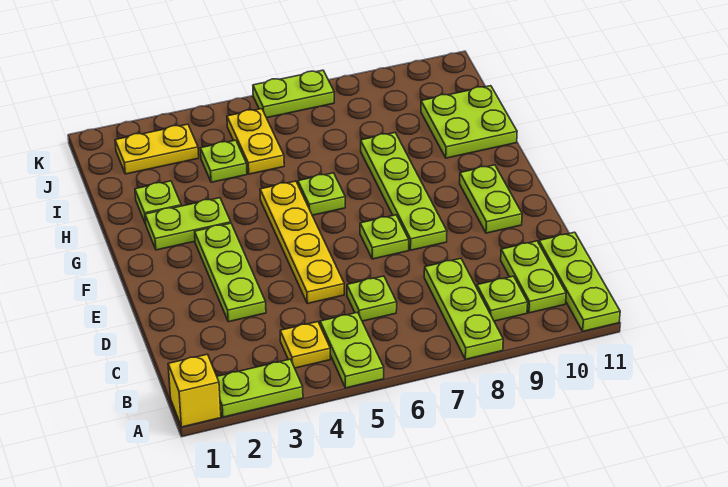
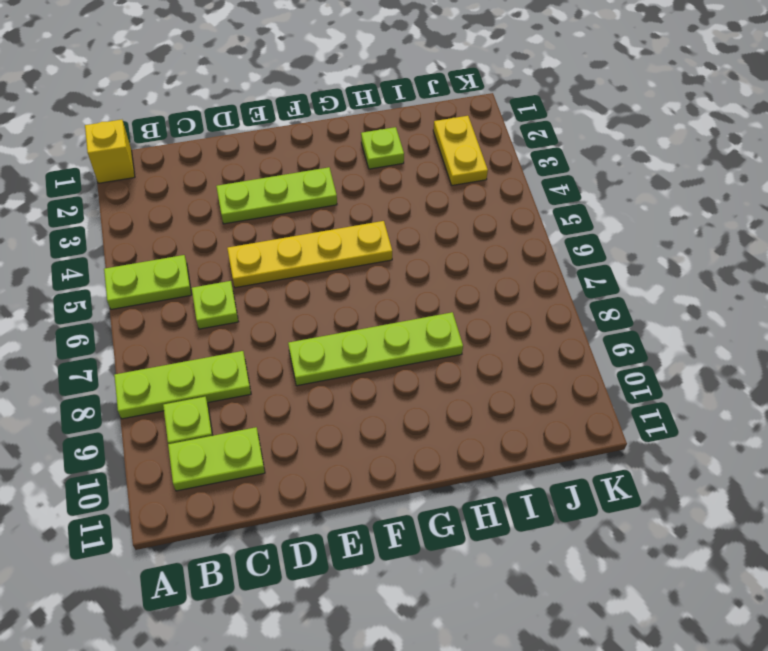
none -> lime 1x2 plate [217,359,303,417]
none -> lime 1x3 plate [539,232,620,331]
none -> yellow 1x1 plate [280,322,330,368]

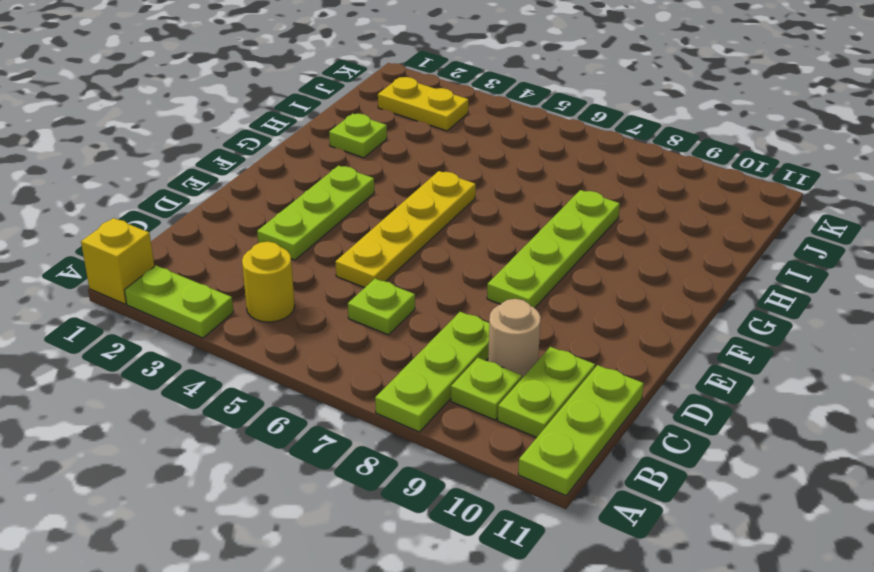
yellow 1x1 round brick [242,242,295,322] -> yellow 1x1 plate [280,322,330,368]
tan 1x1 round brick [488,299,541,378] -> none
none -> lime 1x2 plate [320,312,384,388]
none -> lime 1x1 plate [360,215,409,259]
none -> lime 1x2 plate [460,165,522,233]

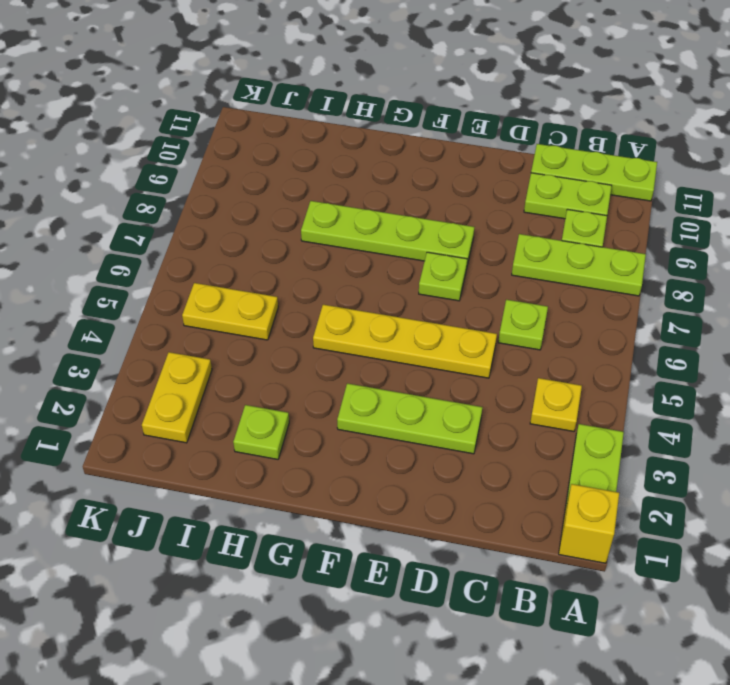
none -> lime 1x2 plate [320,312,384,388]
none -> lime 1x2 plate [460,165,522,233]
none -> lime 1x2 plate [145,198,231,250]

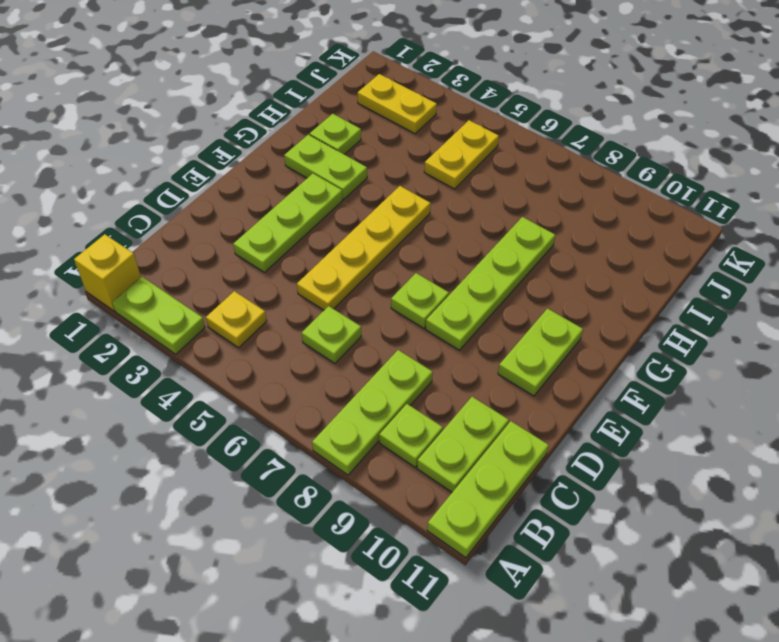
none -> lime 1x2 plate [320,312,384,388]
none -> lime 1x1 plate [298,173,345,215]
none -> lime 2x2 plate [421,86,517,158]

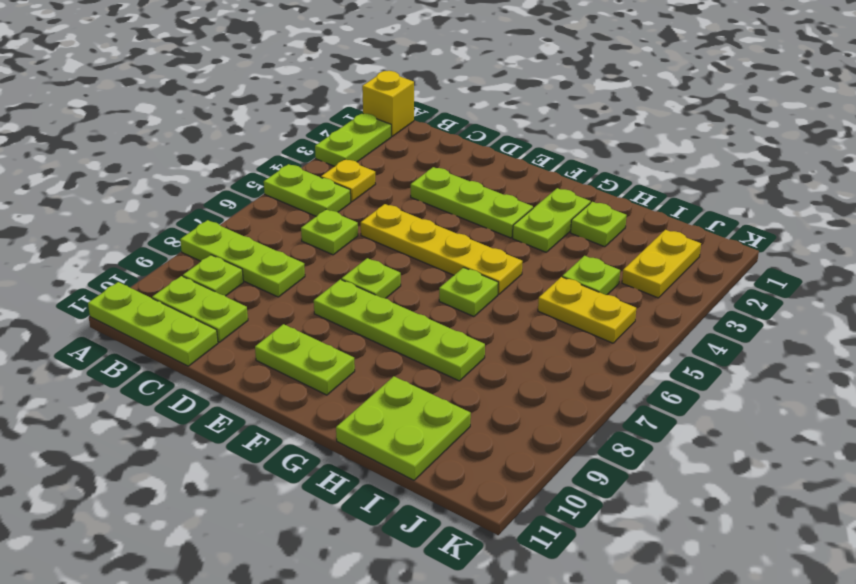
none -> lime 1x2 plate [253,70,334,118]

